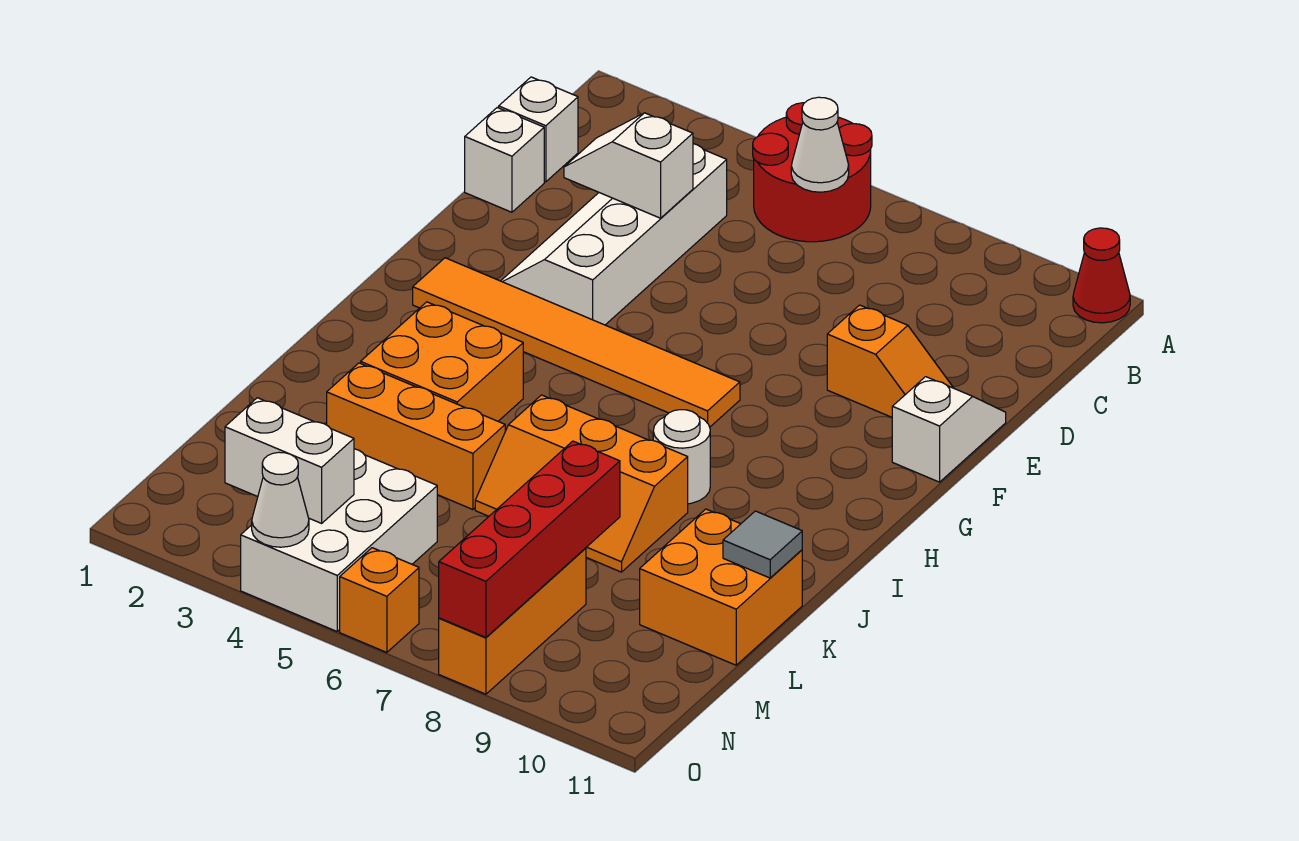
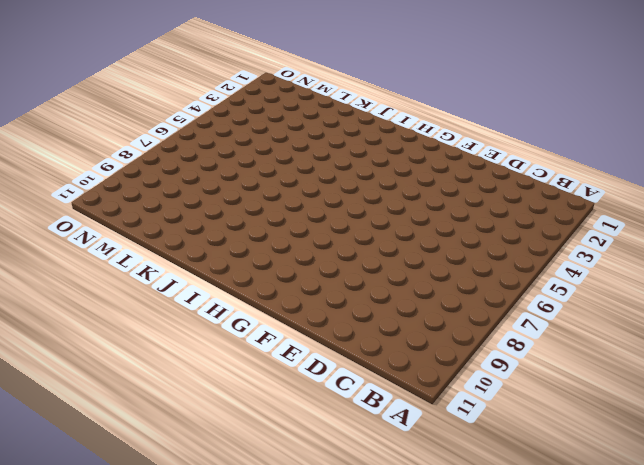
none -> red 2x2 round brick [753,103,872,242]
none -> red 1x1 cone [1073,228,1130,323]
none -> white 1x1 brick [499,77,578,182]

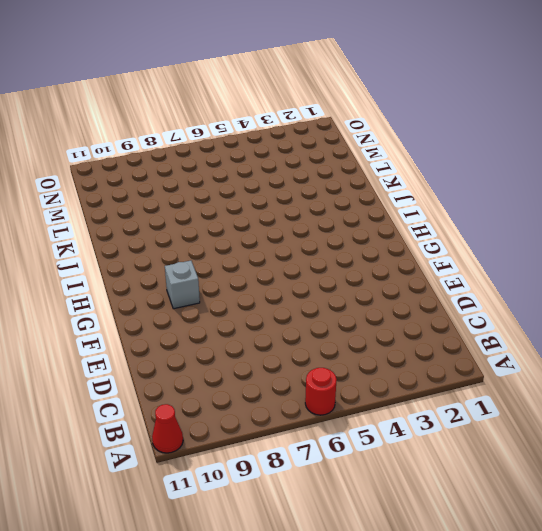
red 1x1 round brick [305,368,337,415] -> red 2x2 round brick [753,103,872,242]
grey 1x1 brick [165,261,200,309] -> none
none -> white 1x1 brick [499,77,578,182]
none -> white 2x4 slope [501,144,727,325]
none -> white 1x1 brick [465,108,544,212]

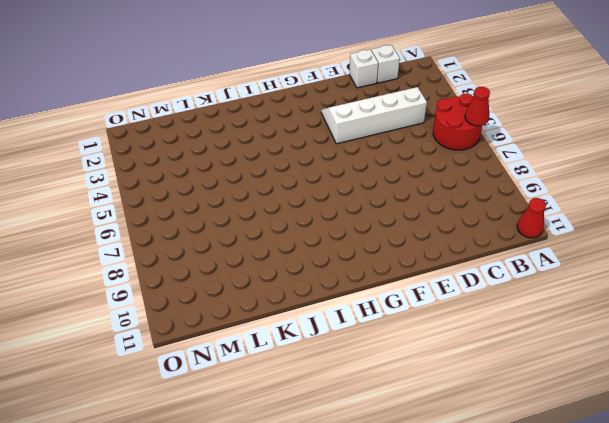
red 1x1 cone [465,87,490,126] -> none
none -> orange 1x2 slope [827,305,953,417]
none -> white 1x2 slope [892,377,1006,482]
none -> orange 1x6 tile [413,258,740,427]

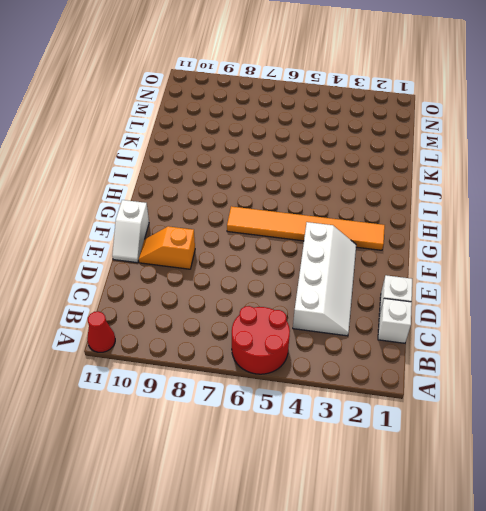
none -> orange 2x2 brick [361,302,523,421]
none -> white 1x1 round brick [653,410,710,504]
none -> orange 2x3 slope [475,395,688,572]

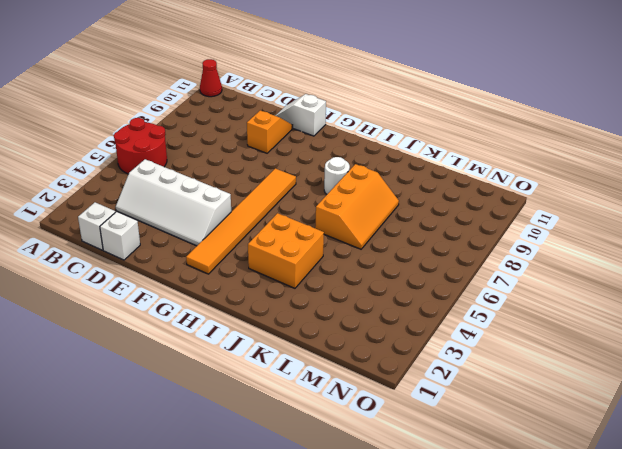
none -> orange 1x3 brick [327,363,505,510]
none -> orange 2x2 brick [640,509,802,665]
none -> white 2x3 brick [241,449,437,631]

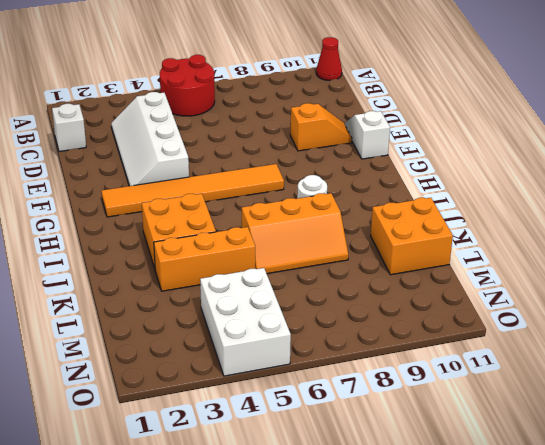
none -> white 1x1 brick [465,108,544,212]
none -> orange 1x3 brick [439,548,586,694]
none -> orange 1x1 brick [340,548,419,652]

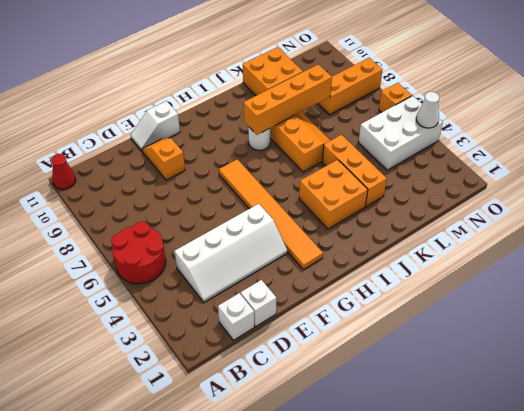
orange 1x4 brick [244,64,332,135] -> red 1x4 brick [439,441,620,637]
none -> white 1x1 cone [791,97,849,192]
none -> white 1x2 slope [564,113,693,218]
none -> grey 1x1 tile [723,511,802,578]

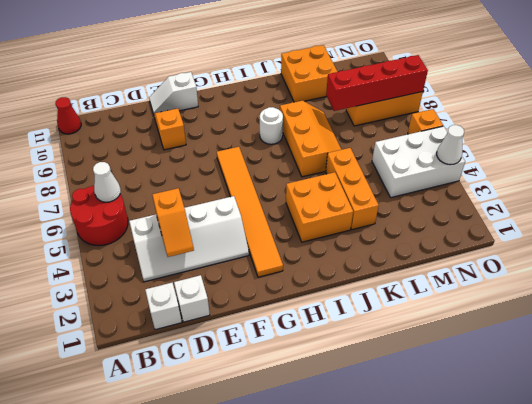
orange 1x2 slope [152,188,194,257] -> white 1x2 slope [564,113,693,218]
none -> grey 1x1 tile [723,511,802,578]
none -> white 1x2 brick [225,398,354,523]

